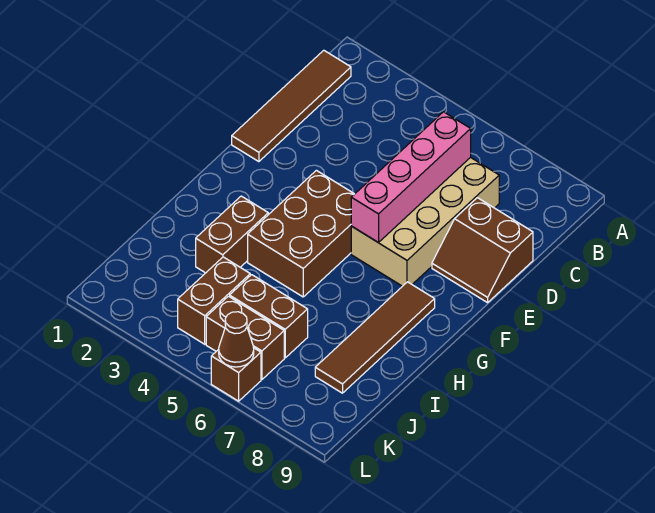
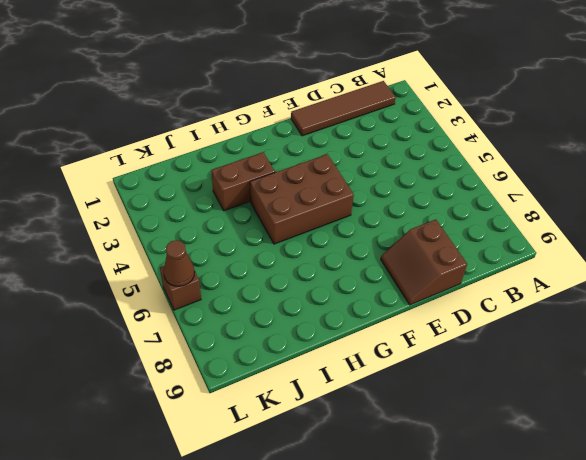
none -> tan 2x4 brick [351,157,499,286]
none -> brown 1x4 tile [315,282,435,393]
none -> brown 1x2 brick [178,257,250,344]

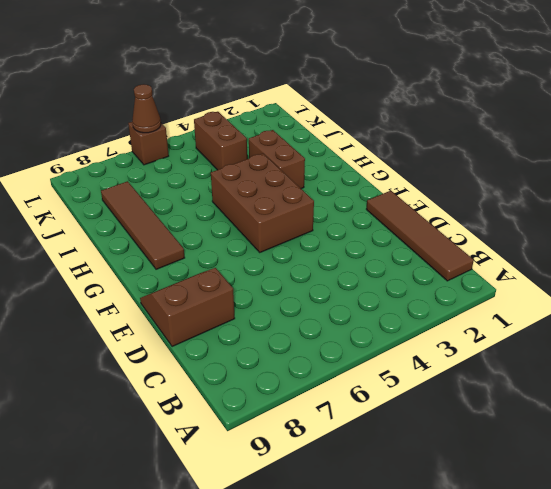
none -> tan 2x4 brick [351,157,499,286]
none -> brown 1x2 brick [230,275,308,358]
none -> brown 1x2 brick [206,296,284,379]

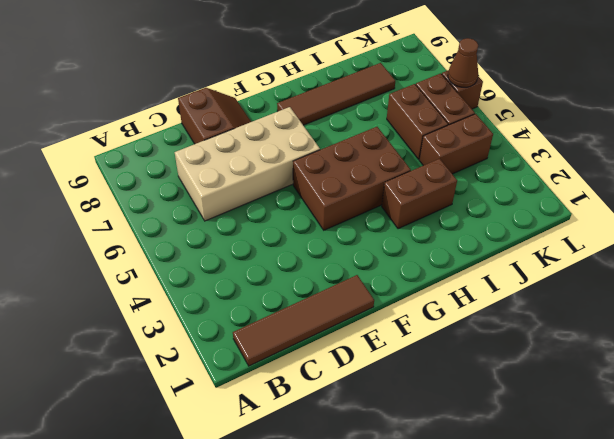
none -> pink 1x4 brick [351,112,471,242]

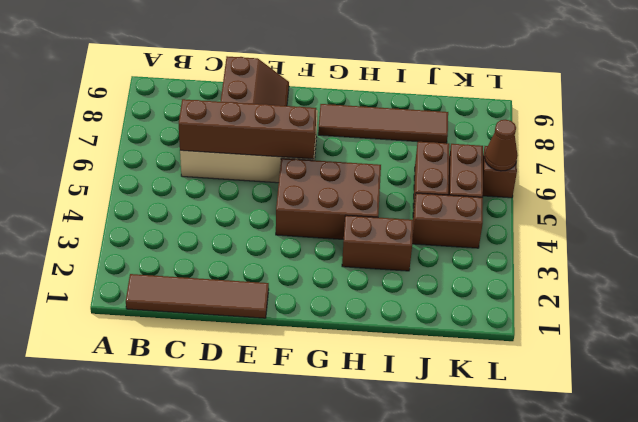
brown 1x4 brick [179,99,316,159] -> pink 1x4 brick [351,112,471,242]

